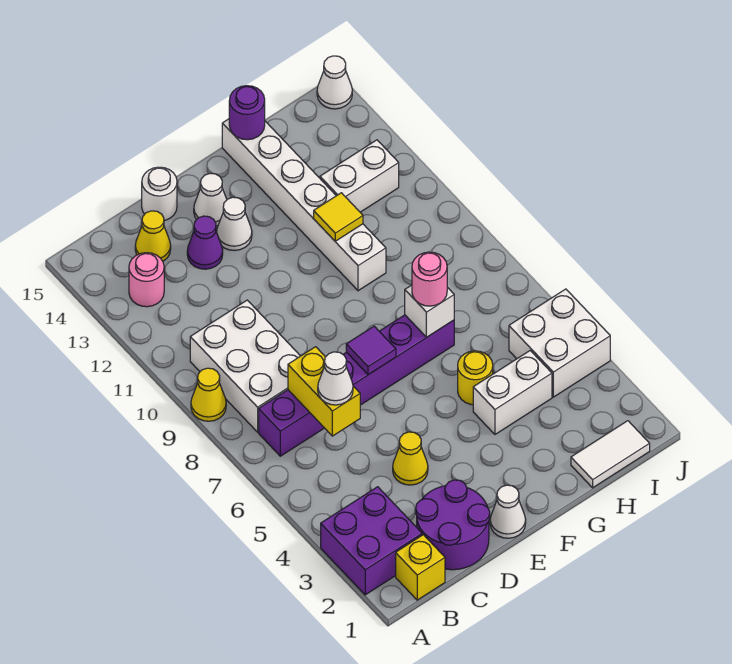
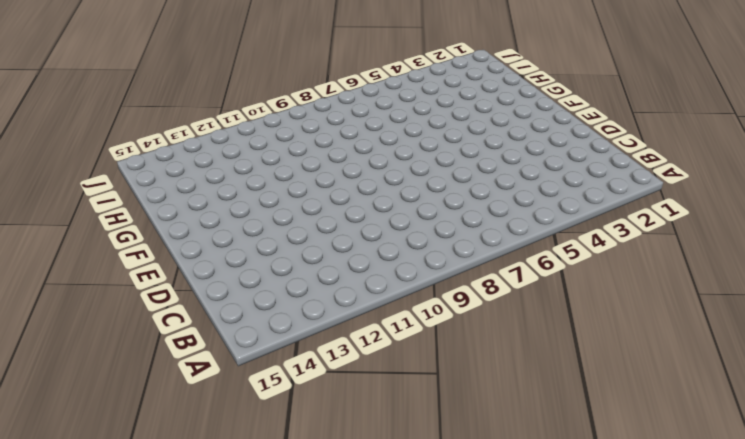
none -> purple 2x2 brick [321,487,422,595]
none -> yellow 1x1 cone [191,368,226,421]
none -> yellow 1x1 brick [396,535,445,600]

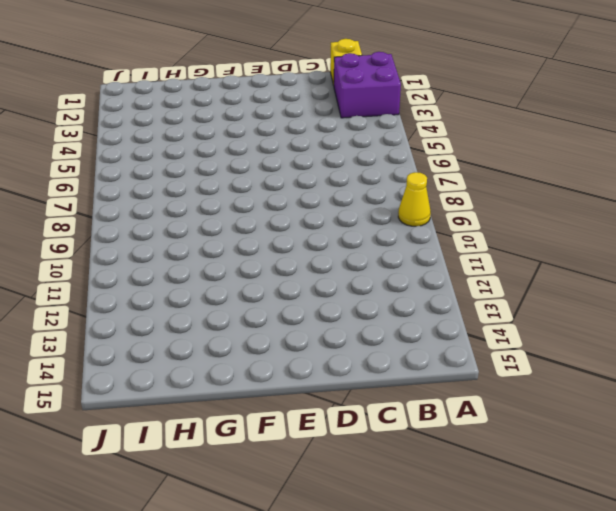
none -> purple 1x6 brick [259,315,454,456]
none -> white 2x3 brick [190,300,300,432]
none -> pink 1x1 round brick [129,253,164,307]

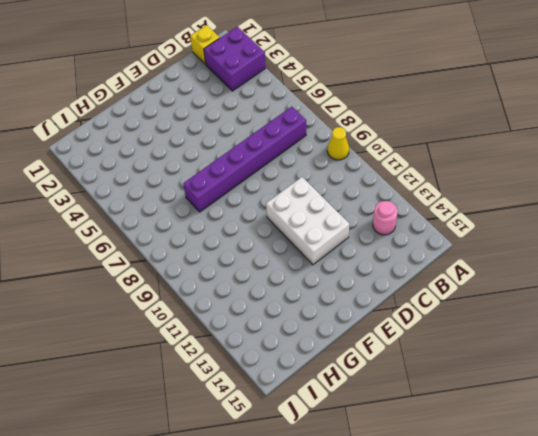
white 2x3 brick [266,177,349,265] -> white 2x3 brick moved to [190,300,300,432]
none -> purple 2x2 round brick [416,480,490,570]
none -> yellow 1x1 cone [135,211,171,261]
none -> yellow 1x1 cone [393,432,428,485]

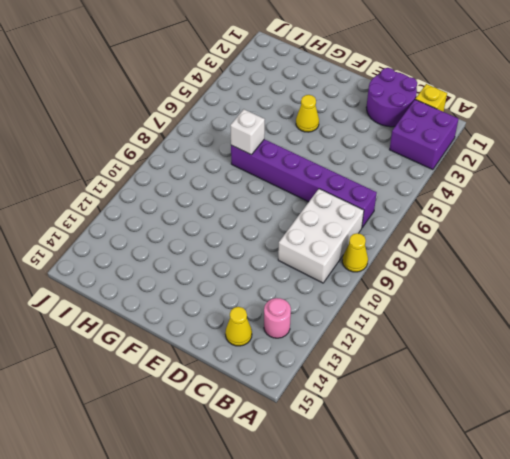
yellow 1x1 cone [296,95,319,132] -> yellow 1x1 cone moved to [393,432,428,485]
none -> purple 1x1 cone [187,216,223,269]
none -> white 1x1 round brick [142,167,177,221]
none -> white 1x1 cone [490,485,526,538]

